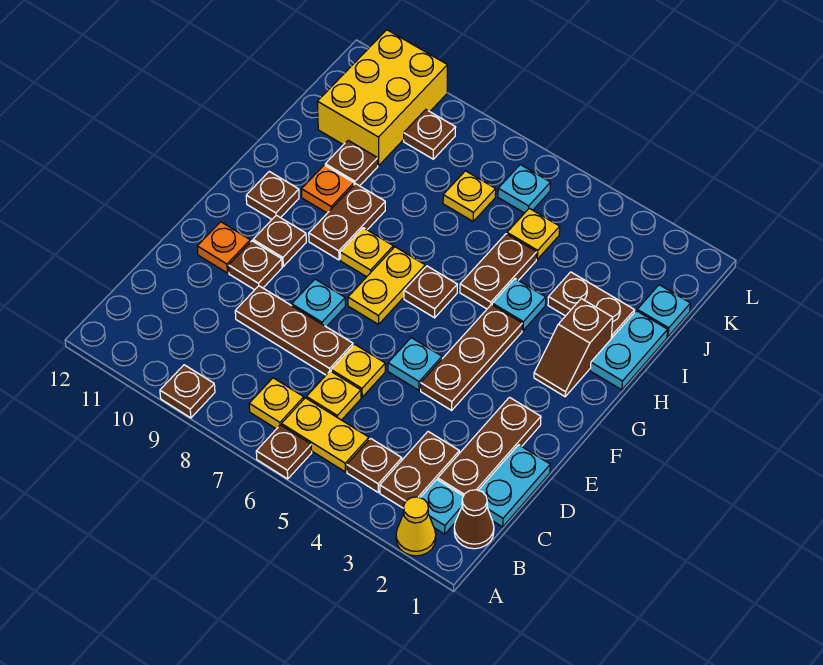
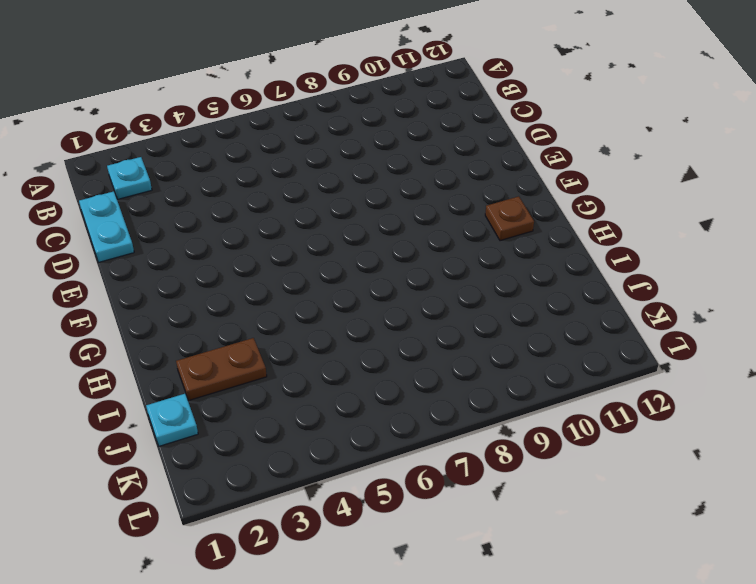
none -> yellow 1x1 cone [396,497,436,556]
none -> brown 1x1 plate [256,425,312,479]
none -> brown 1x1 plate [160,365,215,418]
none -> brown 1x1 cone [454,490,494,549]

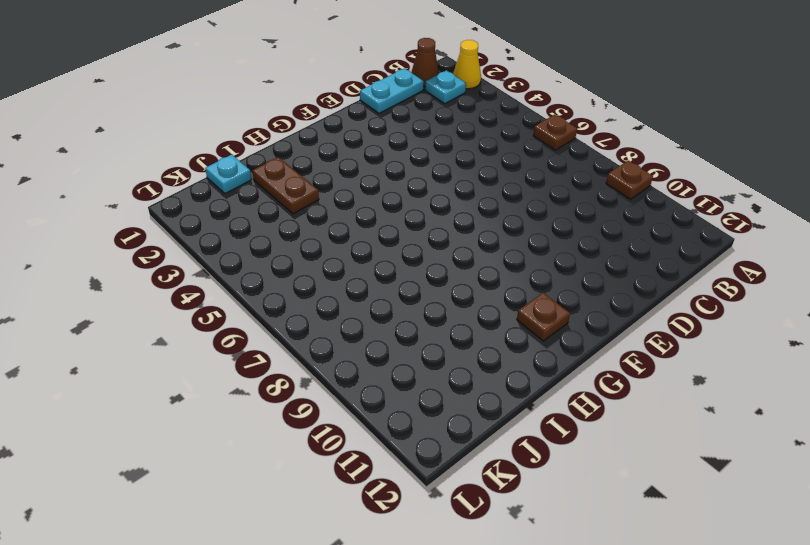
none -> brown 1x2 plate [380,432,459,508]
none -> brown 1x1 plate [347,438,402,492]
none -> yellow 1x2 plate [282,398,369,472]
none -> yellow 1x1 plate [249,378,304,429]

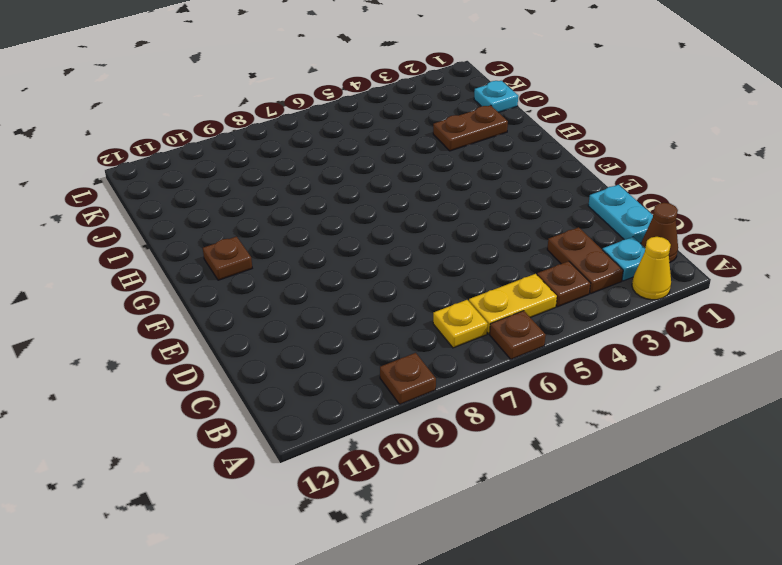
none -> brown 1x3 plate [438,397,541,496]
none -> yellow 1x1 plate [307,371,361,420]
none -> yellow 1x1 plate [331,344,385,397]
none -> brown 1x3 plate [235,286,353,375]

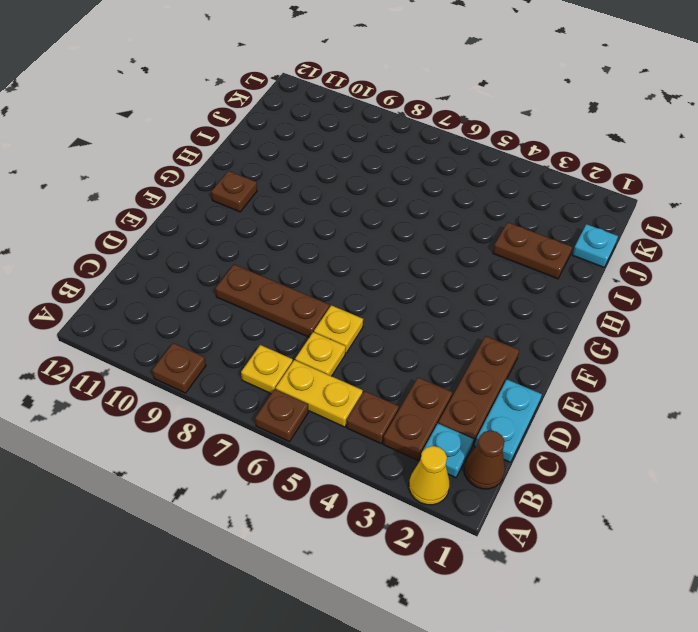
none -> brown 1x3 plate [421,305,522,410]
none -> cyan 1x1 plate [388,338,442,390]
none -> cyan 1x1 plate [292,279,345,327]
none -> brown 1x1 plate [229,241,282,290]

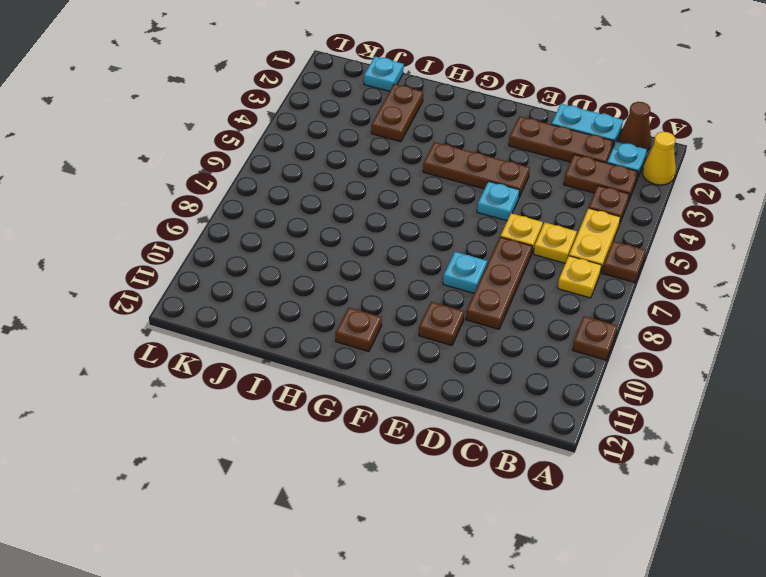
none -> orange 1x1 plate [197,222,250,273]
none -> yellow 1x2 plate [348,247,425,324]
none -> brown 1x1 plate [253,215,306,266]
none -> brown 1x2 slope [534,299,613,397]

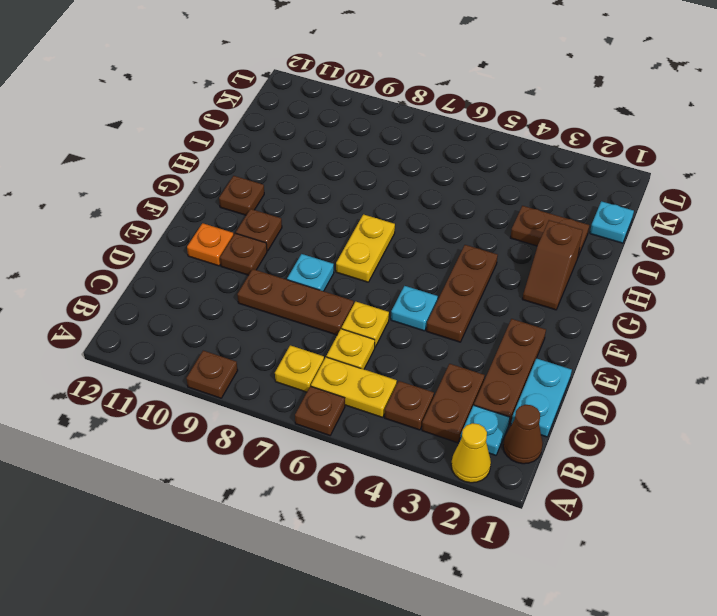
none -> brown 1x1 plate [404,266,457,318]
none -> yellow 1x1 plate [340,228,393,277]
none -> brown 1x2 plate [309,184,385,260]
none -> cyan 1x2 plate [590,311,668,390]

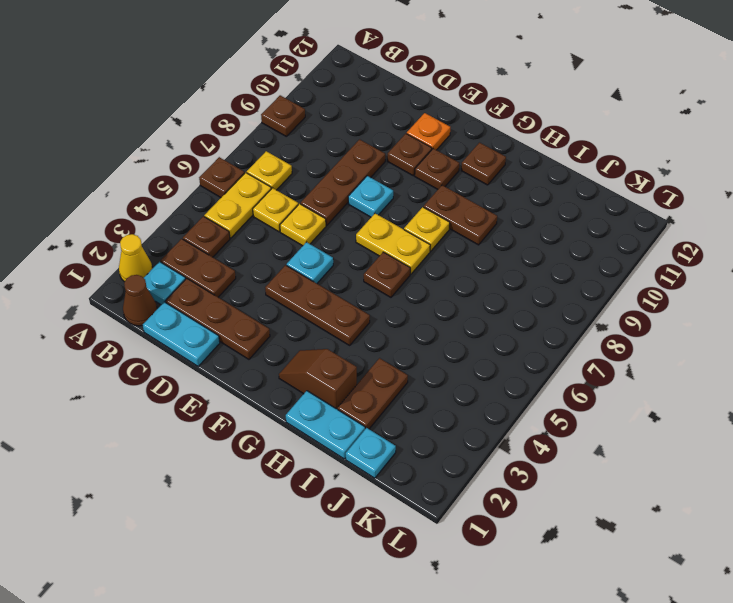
none -> cyan 1x1 plate [492,279,546,330]
none -> brown 1x2 plate [460,234,537,309]
none -> orange 1x1 plate [301,165,354,213]
none -> brown 1x1 plate [325,140,378,186]

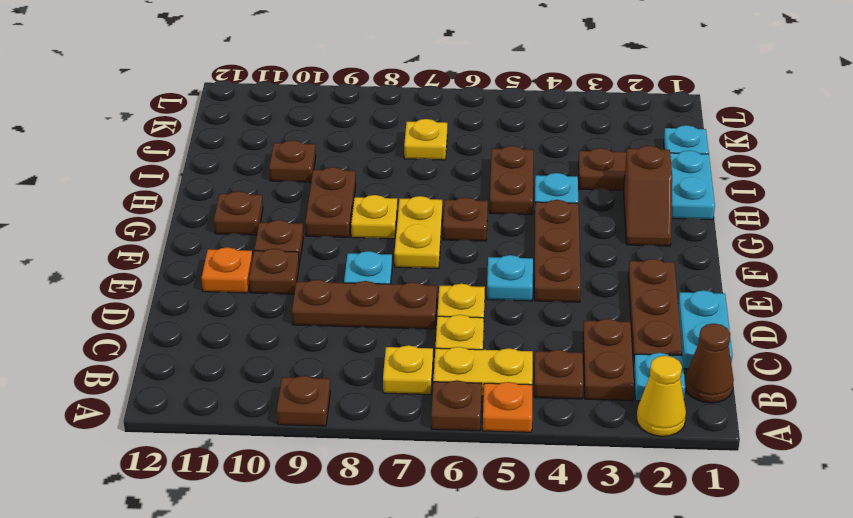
orange 1x1 plate [483,382,532,432] -> orange 1x1 plate moved to [301,165,354,213]
none -> yellow 1x1 plate [507,208,560,259]
none -> yellow 2x3 brick [317,30,447,165]
none -> cyan 1x1 plate [498,165,551,213]
none -> brown 1x1 plate [404,110,456,159]

